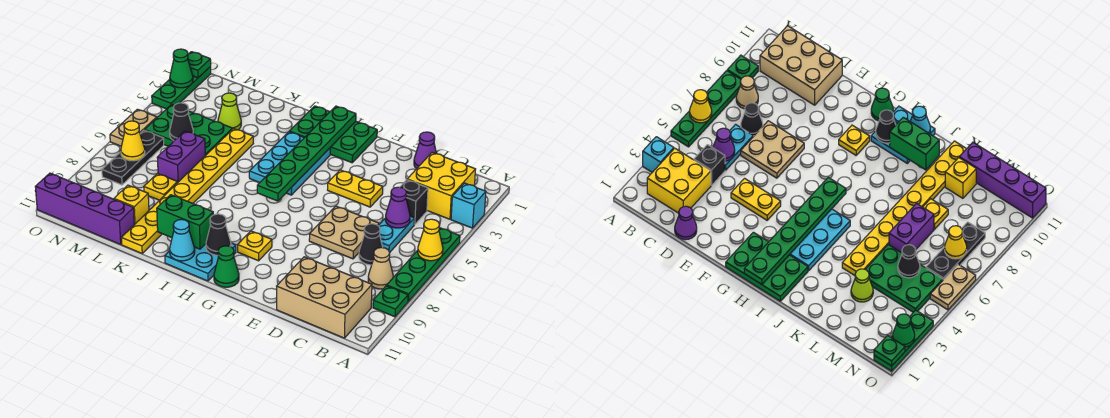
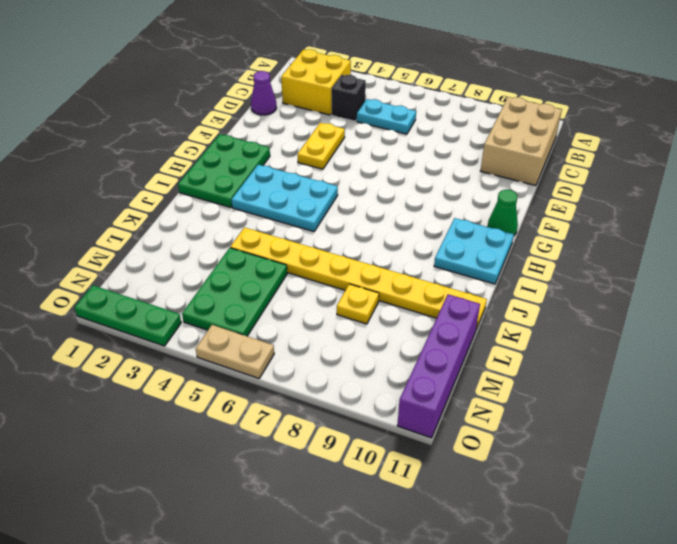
none -> cyan 1x1 brick [451,183,486,228]
none -> green 1x4 plate [387,228,460,301]
none -> green 1x1 plate [373,286,408,317]
none -> tan 1x1 cone [368,248,393,289]

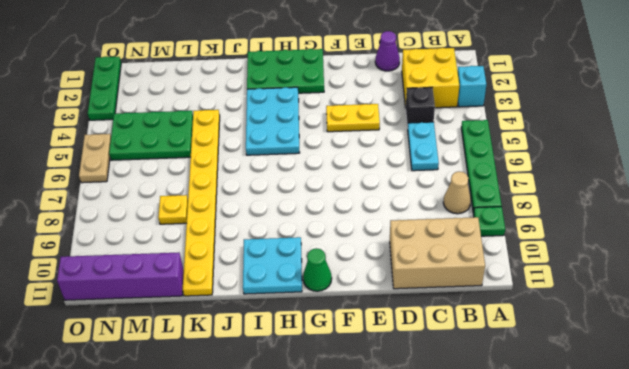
none -> black 1x1 cone [359,224,383,265]
none -> tan 2x2 plate [309,206,379,259]
none -> yellow 1x1 plate [238,231,272,261]
none -> lime 1x1 cone [218,93,241,130]

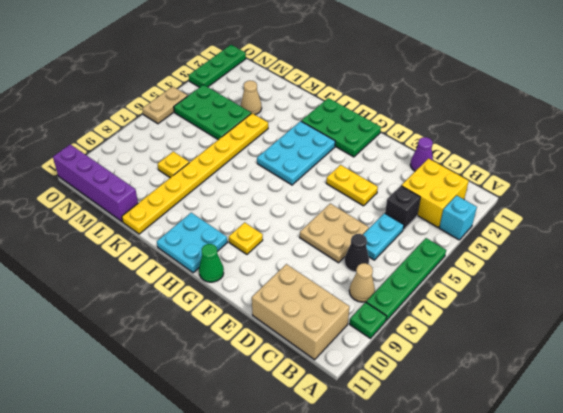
tan 1x1 cone [241,81,262,115] -> lime 1x1 cone [218,93,241,130]
none -> purple 1x2 brick [157,131,205,182]
none -> yellow 1x1 brick [114,185,149,225]
none -> black 1x3 plate [102,130,164,185]
none -> yellow 1x1 cone [418,219,443,261]

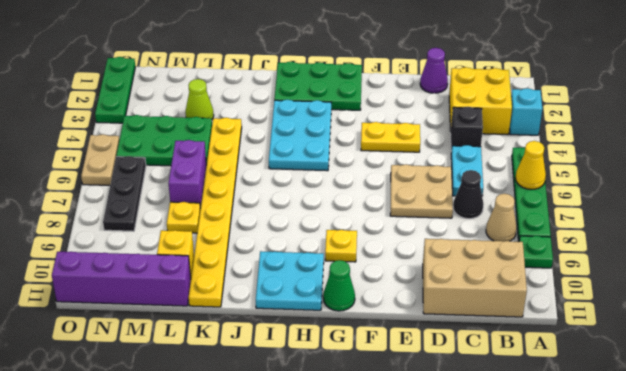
none -> purple 1x1 cone [385,187,410,228]
none -> green 1x6 plate [257,106,356,201]
none -> black 1x1 cone [206,214,231,255]
none -> green 1x2 brick [157,195,213,249]

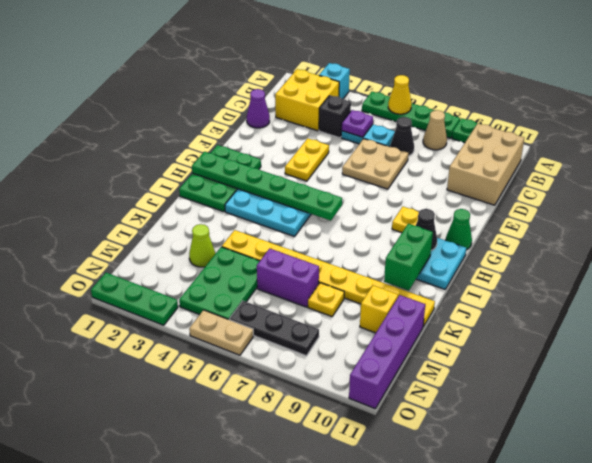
purple 1x1 plate [341,110,373,137] -> purple 1x1 cone [385,187,410,228]
none -> cyan 1x1 cone [170,220,195,261]
none -> black 1x1 cone [170,103,193,141]
none -> yellow 1x1 cone [121,121,145,161]
none -> green 1x1 plate [188,52,211,78]

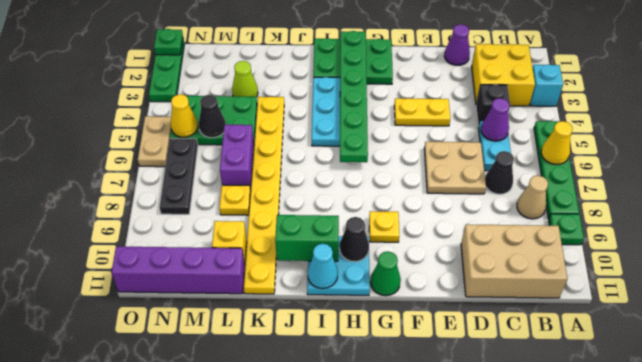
yellow 1x1 cone [170,94,198,137] -> yellow 1x1 cone moved to [121,121,145,161]
none -> green 1x1 cone [170,49,193,88]

